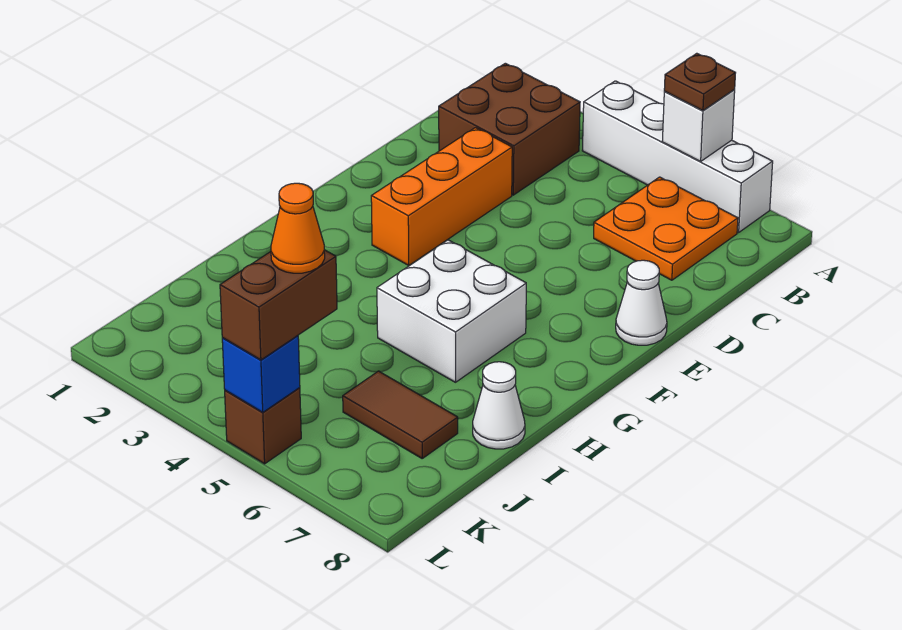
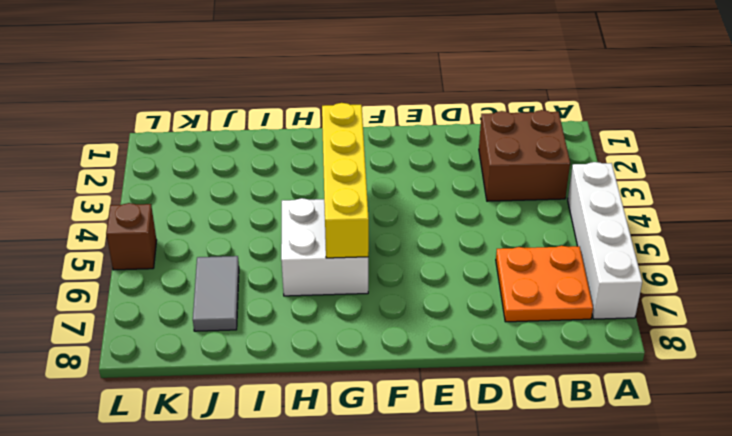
yellow 1x4 brick [322,103,369,258] -> none
grey 1x2 tile [193,256,239,331] -> brown 1x2 tile [343,371,458,458]
none -> orange 1x3 brick [371,128,512,265]
none -> white 1x1 cone [616,260,667,345]
none -> white 1x1 cone [473,362,525,449]

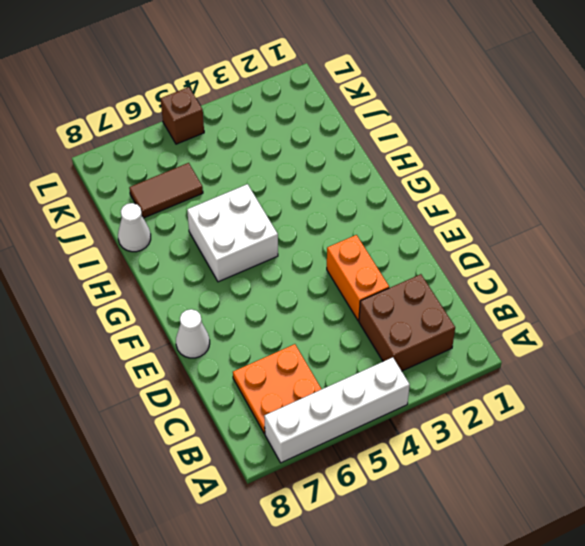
orange 1x2 brick [327,235,389,321] -> orange 1x3 brick [371,128,512,265]
none -> white 1x1 brick [662,90,735,161]
none -> blue 1x1 brick [222,336,300,412]
none -> brown 1x1 plate [664,53,735,111]

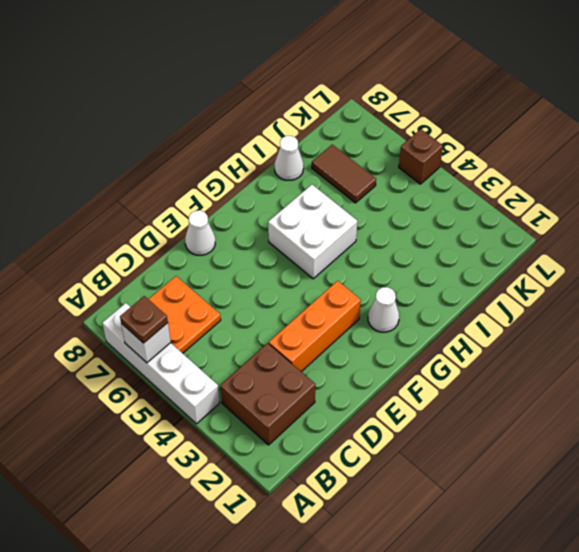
white 1x1 cone [368,287,399,332] -> none
none -> blue 1x1 brick [222,336,300,412]
none -> brown 1x2 brick [220,250,337,360]
none -> orange 1x1 cone [271,183,325,273]

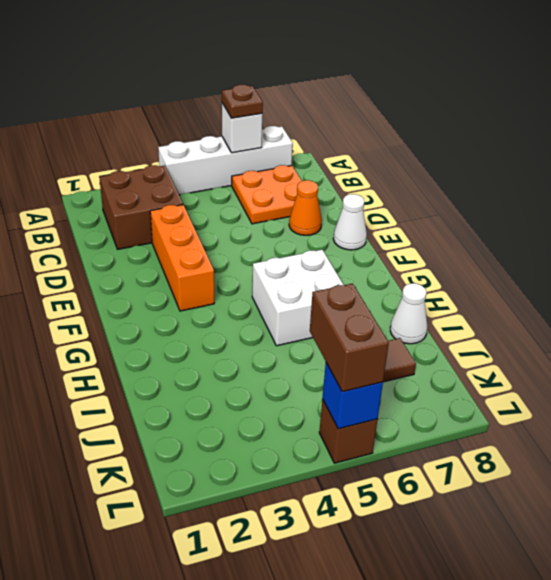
orange 1x1 cone [289,180,322,235] -> orange 1x1 cone moved to [271,183,325,273]

